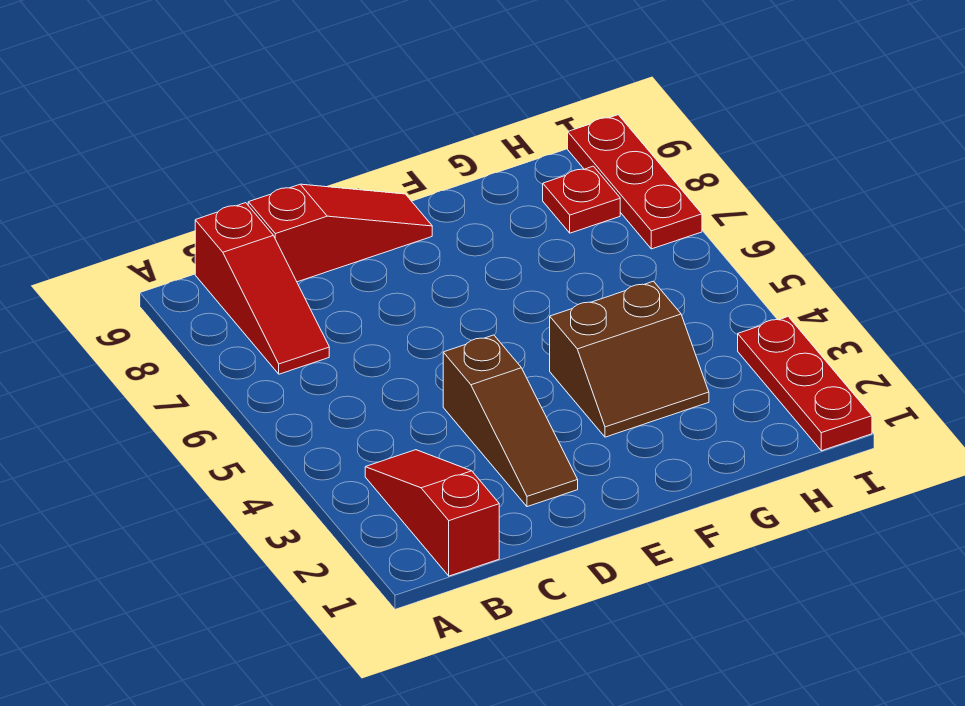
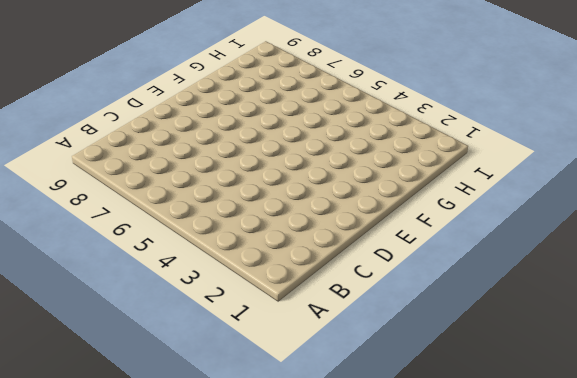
none -> red 1x3 slope [365,450,499,576]
none -> red 1x3 slope [195,203,329,374]

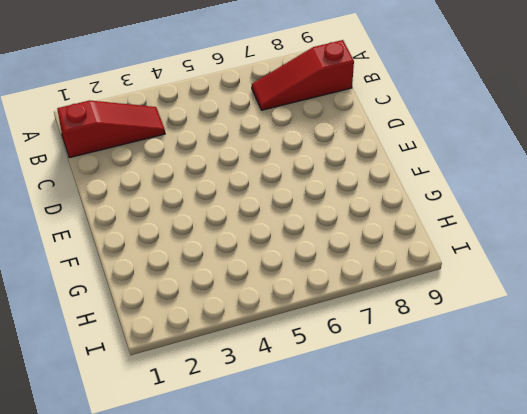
none -> red 1x3 slope [248,184,432,282]
none -> brown 1x3 slope [443,335,578,507]

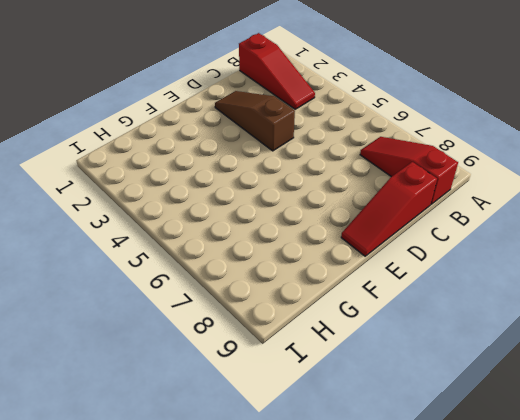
none -> brown 2x2 slope [550,281,709,437]
none -> red 1x1 plate [543,166,620,233]

